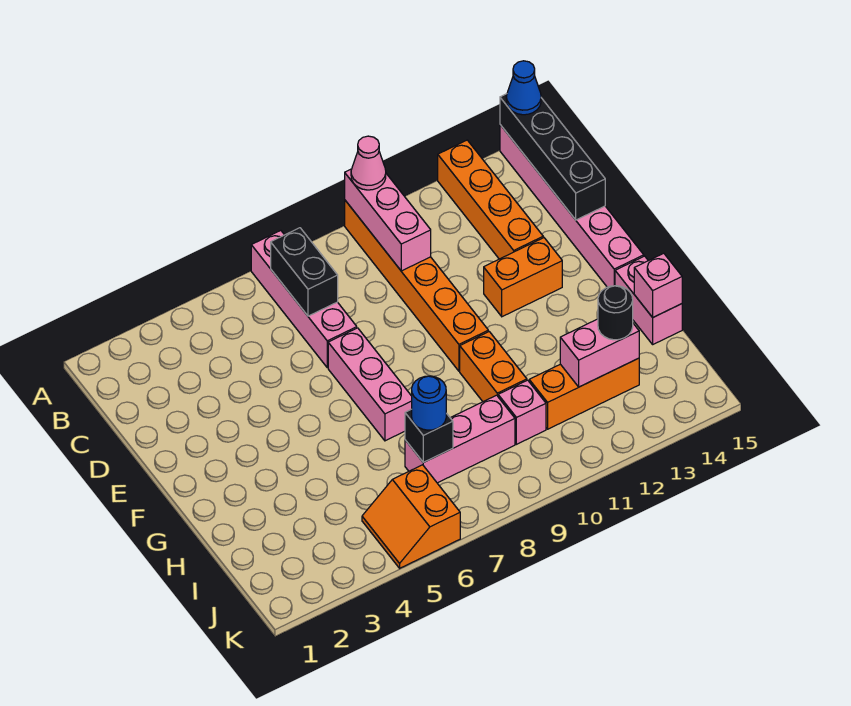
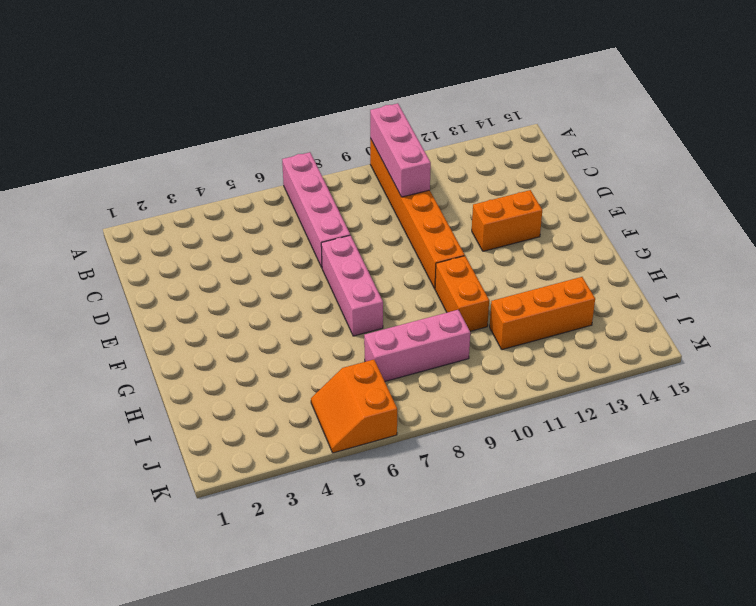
none -> orange 1x4 brick [438,140,543,259]
none -> pink 1x6 brick [500,125,644,287]
none -> pink 1x2 brick [615,256,682,344]

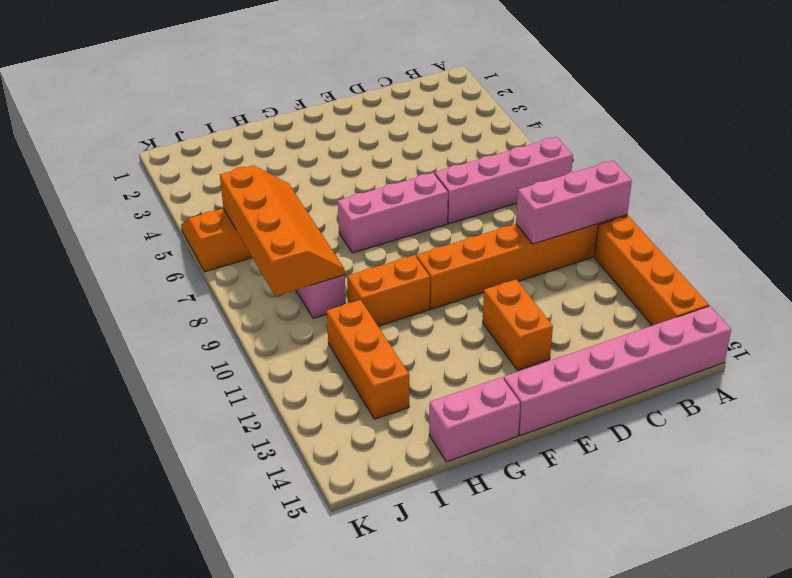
orange 1x4 brick [595,216,709,326] -> orange 1x4 brick turned to [438,140,543,259]
orange 2x4 slope [220,165,345,296] -> black 1x1 brick [405,409,453,462]
none -> pink 1x1 brick [498,380,546,444]
none -> black 1x4 brick [500,94,605,220]
none -> black 1x2 brick [271,228,338,316]

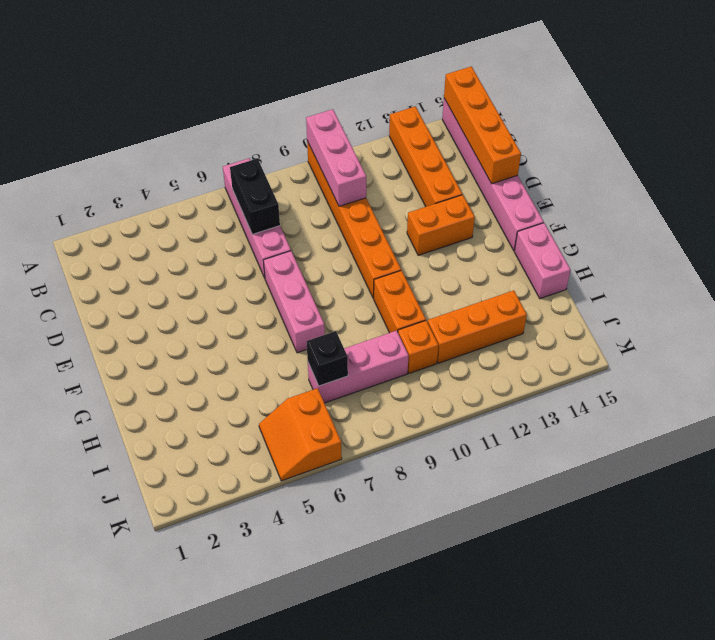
orange 1x4 brick [444,66,521,184] -> black 1x4 brick [500,94,605,220]
orange 1x1 brick [398,321,438,373] -> pink 1x1 brick [498,380,546,444]
none -> pink 1x1 brick [634,253,682,317]
none -> pink 1x2 brick [560,319,639,387]
none -> pink 1x1 cone [351,136,386,190]

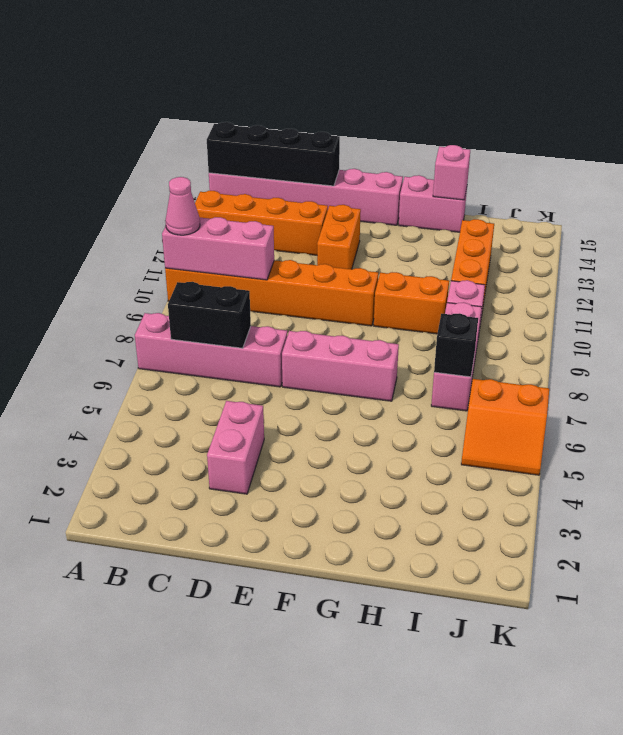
pink 1x2 brick [207,401,264,494] -> pink 1x2 brick moved to [560,319,639,387]
none -> blue 1x1 cone [506,61,541,115]
none -> blue 1x1 round brick [412,376,446,430]
none -> black 1x1 round brick [598,286,633,340]

